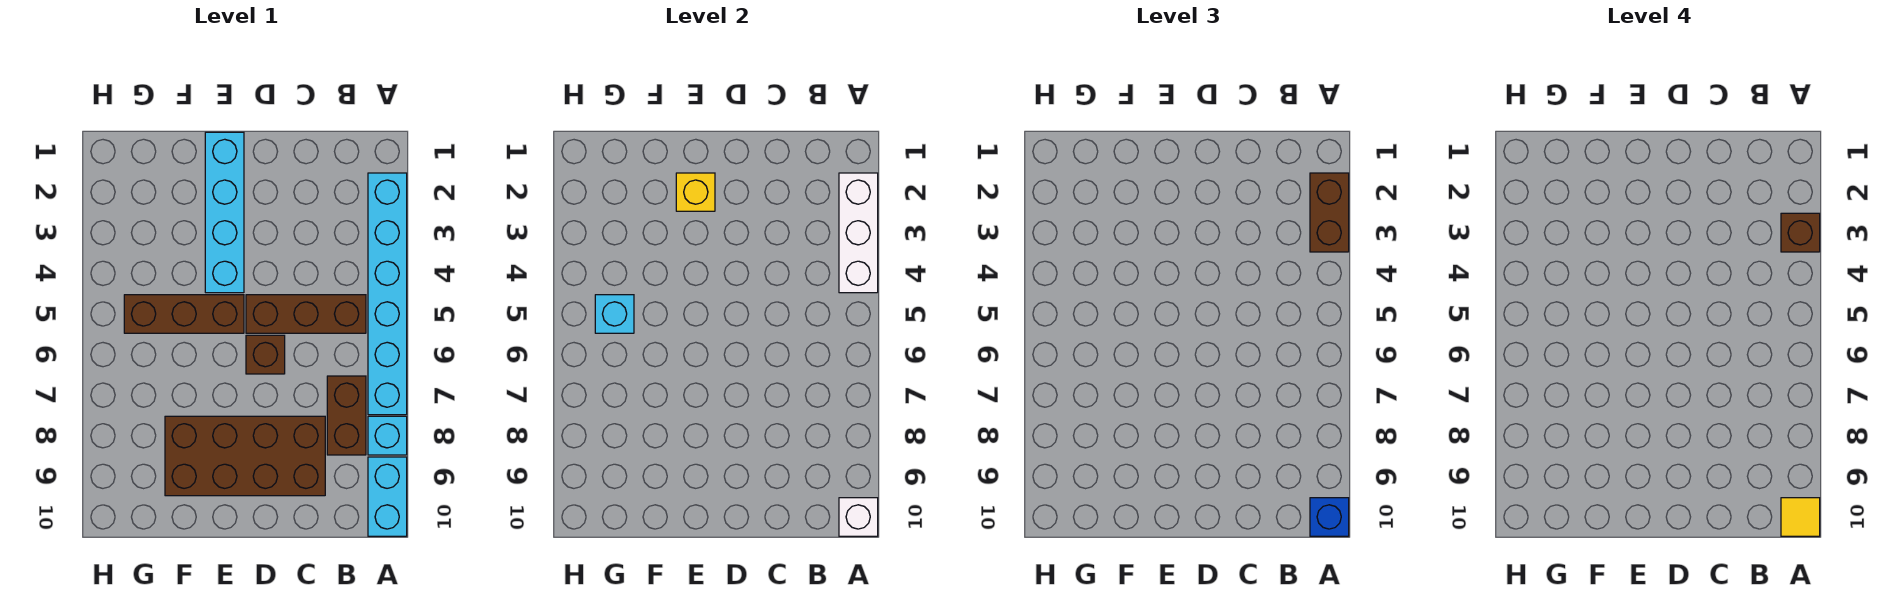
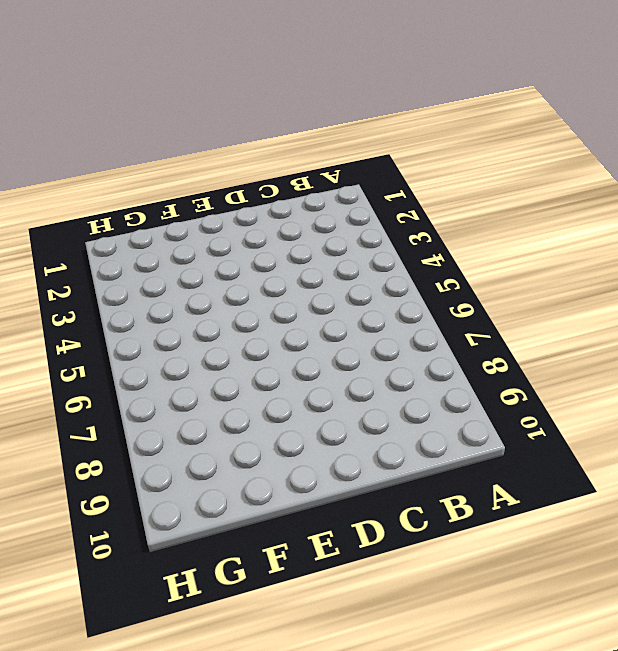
none -> cyan 1x6 brick [368,173,407,415]
none -> cyan 1x1 brick [368,416,407,455]
none -> cyan 1x2 brick [368,457,407,536]

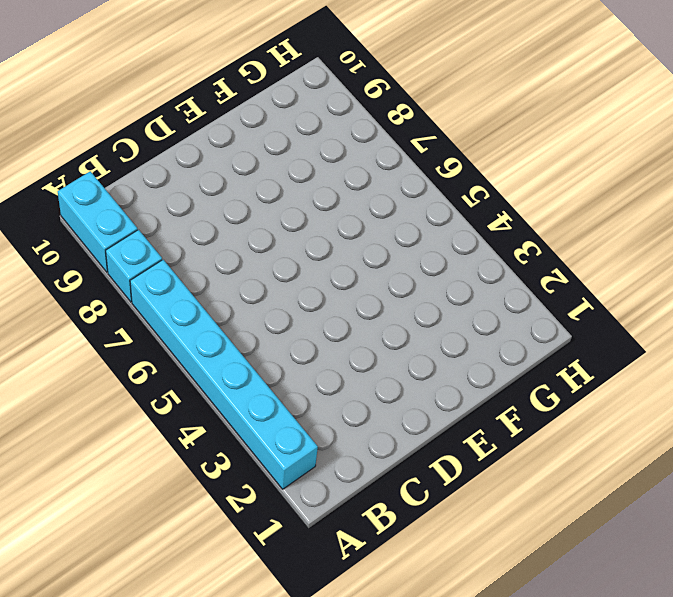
none -> brown 1x3 brick [246,295,366,333]
none -> brown 1x2 brick [327,376,366,455]
none -> brown 2x4 brick [165,416,325,496]

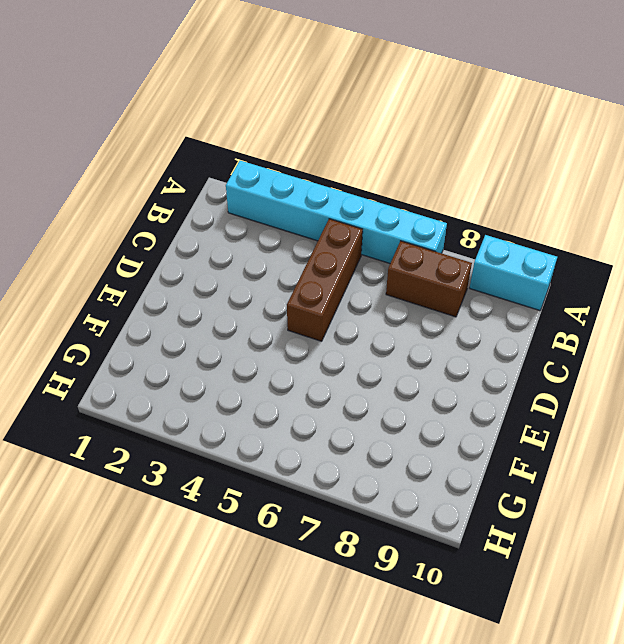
none -> cyan 1x1 brick [368,416,407,455]
none -> brown 2x4 brick [165,416,325,496]
none -> brown 1x1 brick [246,335,285,374]

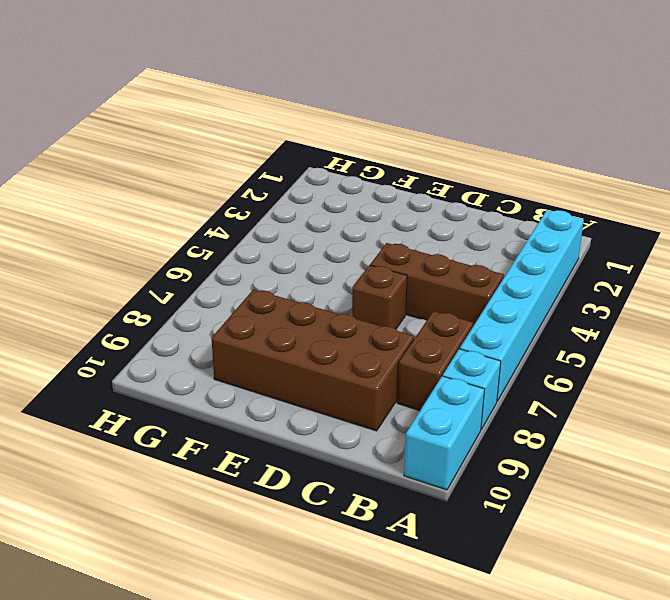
none -> cyan 1x4 brick [205,132,244,293]
none -> brown 1x3 brick [124,295,244,333]
none -> white 1x3 brick [839,173,878,293]

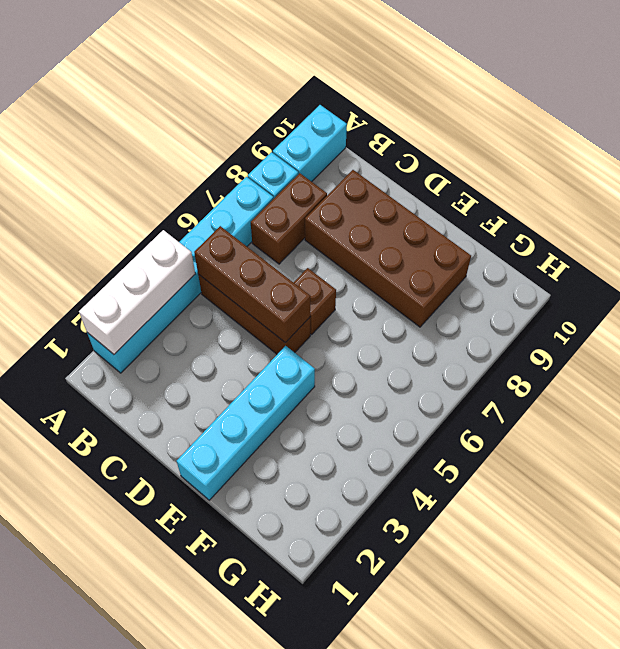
brown 1x3 brick [194,226,310,343] -> brown 1x3 brick moved to [124,295,244,333]
none -> white 1x1 brick [839,498,878,536]
none -> yellow 1x1 brick [676,173,715,211]
none -> cyan 1x1 brick [595,295,634,333]

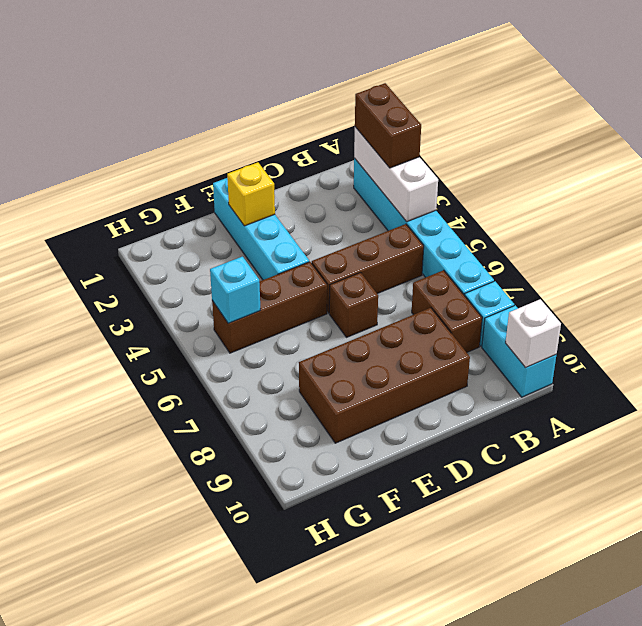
none -> blue 1x1 brick [1310,498,1349,536]
none -> brown 1x1 brick [1781,213,1820,252]
none -> yellow 1x1 tile [1781,498,1820,536]

